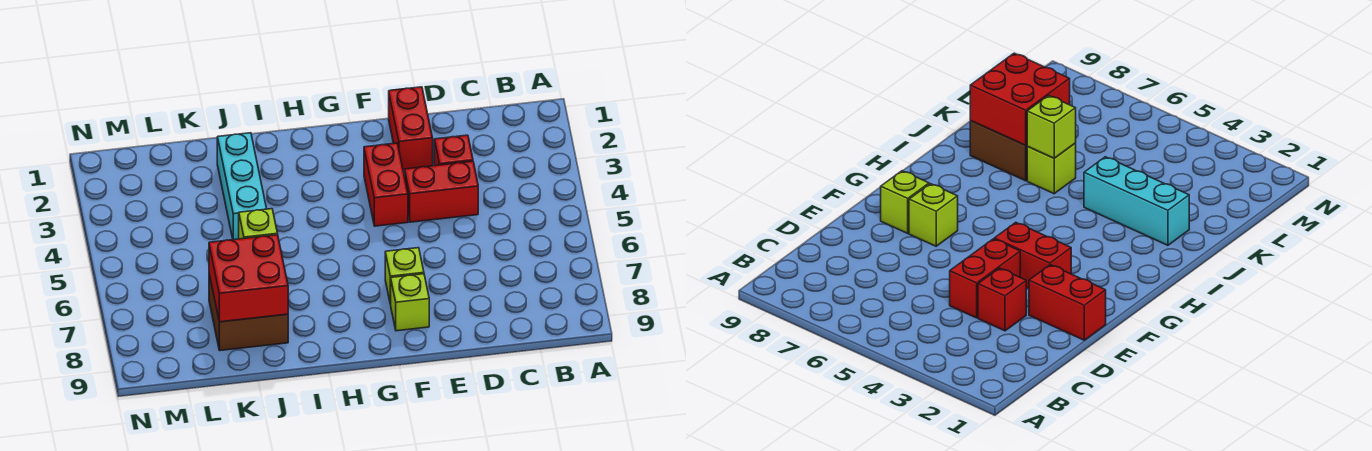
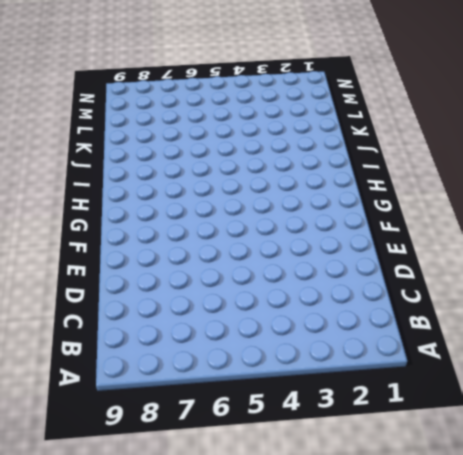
none -> red 1x1 brick [434,135,473,166]
none -> red 1x2 brick [405,161,478,222]

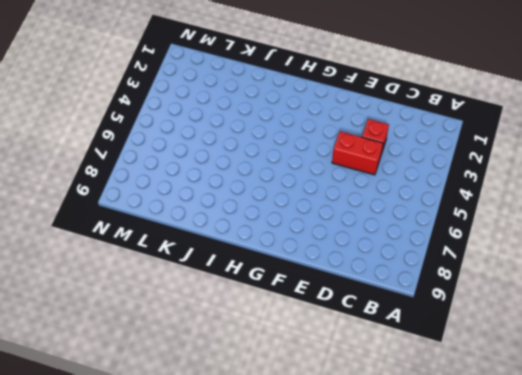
none -> red 1x2 brick [389,87,433,170]
none -> red 1x2 brick [364,143,408,226]

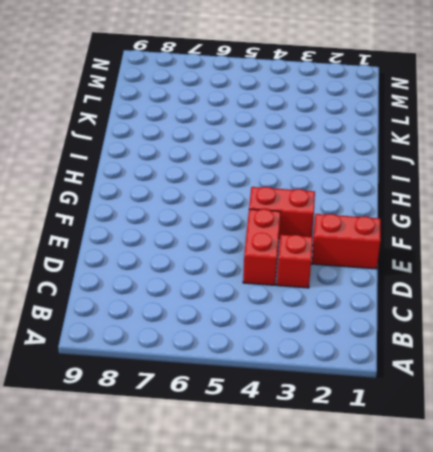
none -> lime 1x1 brick [385,248,424,304]
none -> lime 1x1 brick [391,274,429,331]

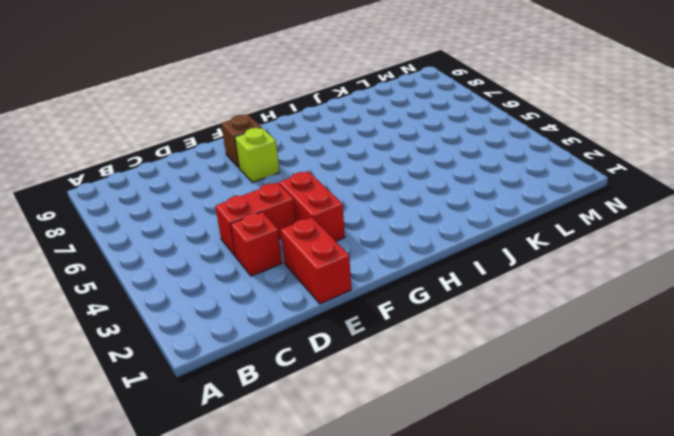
brown 1x1 brick [222,115,261,168] -> lime 1x1 brick [391,274,429,331]
none -> cyan 1x3 brick [217,133,267,240]
none -> lime 1x1 brick [1027,143,1076,194]

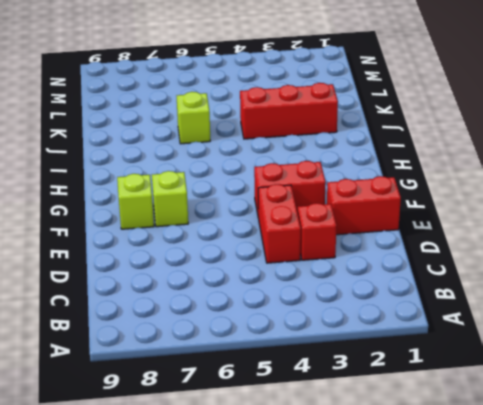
red 1x3 brick [240,83,338,139] -> cyan 1x3 brick [217,133,267,240]
none -> brown 2x2 brick [209,274,288,351]
none -> lime 1x1 brick [239,209,278,239]

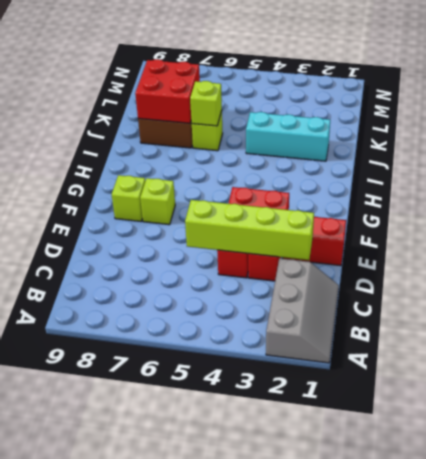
grey 2x3 slope [266,258,339,363] -> none
lime 1x4 brick [185,200,314,260] -> none

